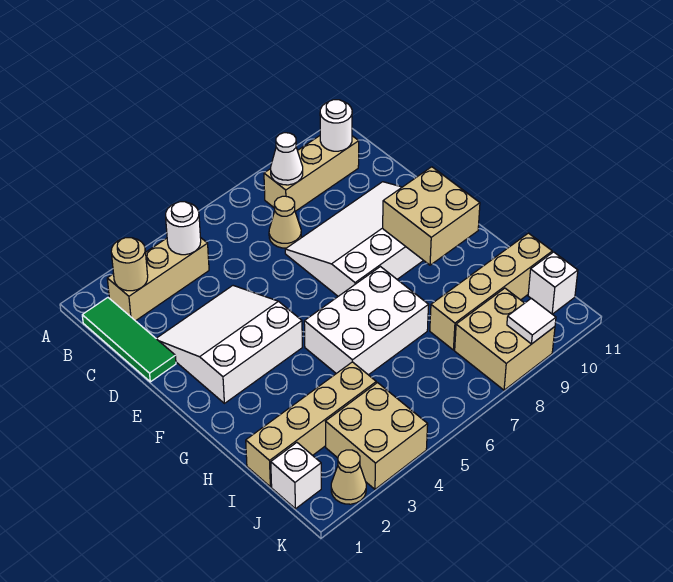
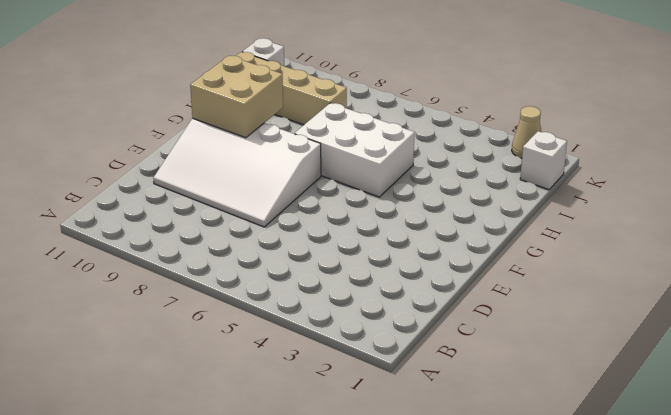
none -> green 1x3 tile [82,298,176,382]
none -> tan 1x3 brick [107,237,209,321]
none -> tan 1x3 brick [264,136,359,211]

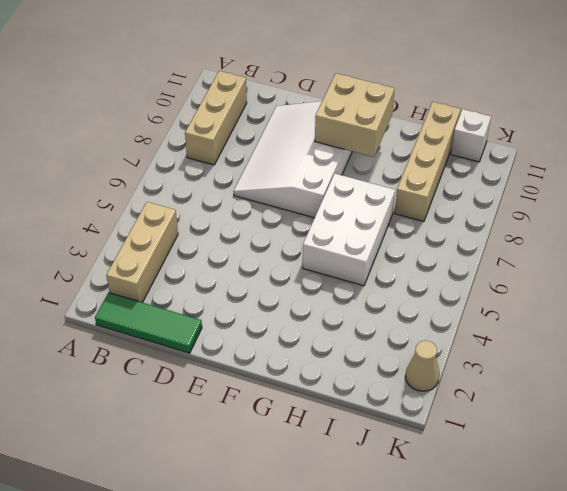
none -> tan 1x1 cone [269,196,301,248]
none -> white 3x3 slope [156,286,302,403]
none -> tan 1x4 brick [246,362,376,487]

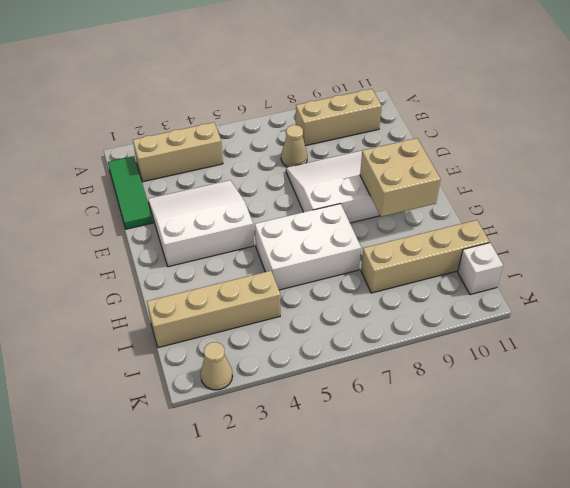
none -> white 1x1 brick [271,443,321,509]
none -> tan 2x2 brick [325,383,428,489]
none -> tan 2x2 brick [455,288,555,390]

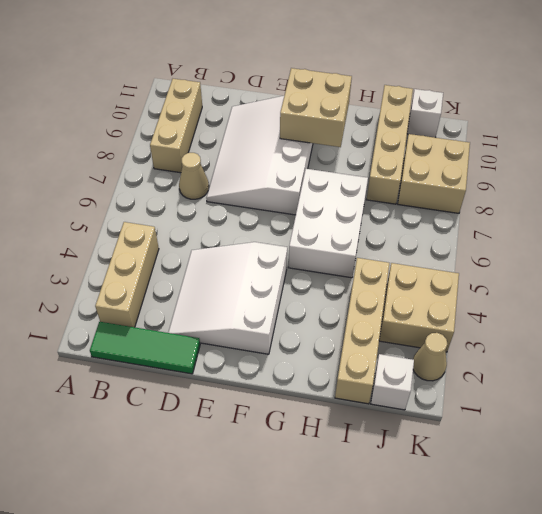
none -> tan 1x1 round brick [111,238,148,291]
none -> white 1x1 round brick [166,202,201,255]
none -> white 1x1 cone [271,133,303,185]

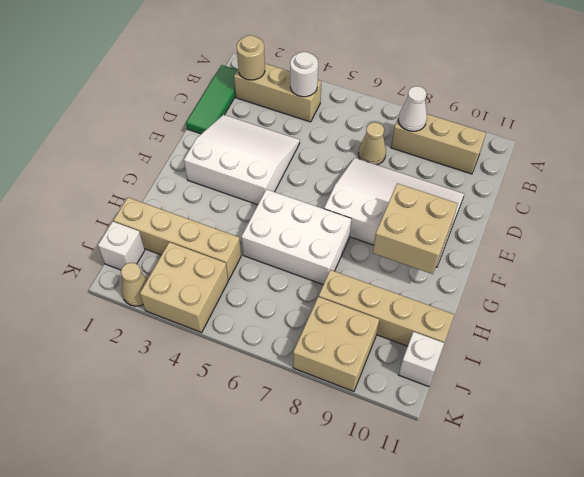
none -> white 1x1 round brick [320,100,352,151]
none -> white 1x1 tile [507,298,556,344]

